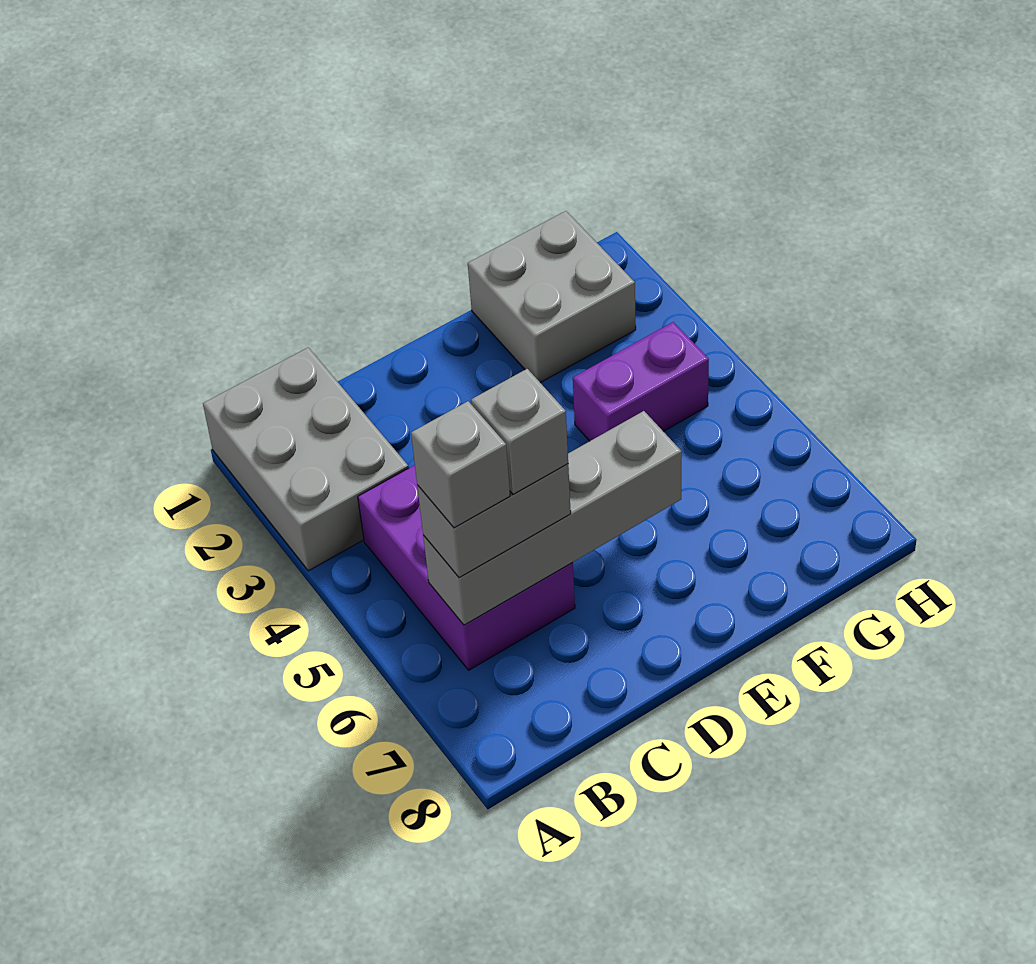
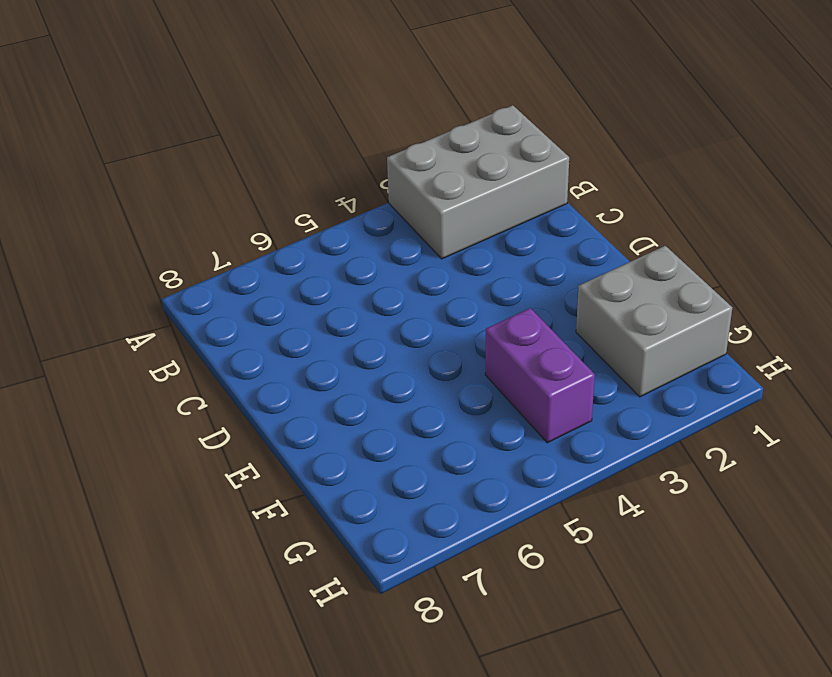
none -> purple 2x3 brick [358,465,575,670]
none -> grey 1x4 brick [423,411,682,625]

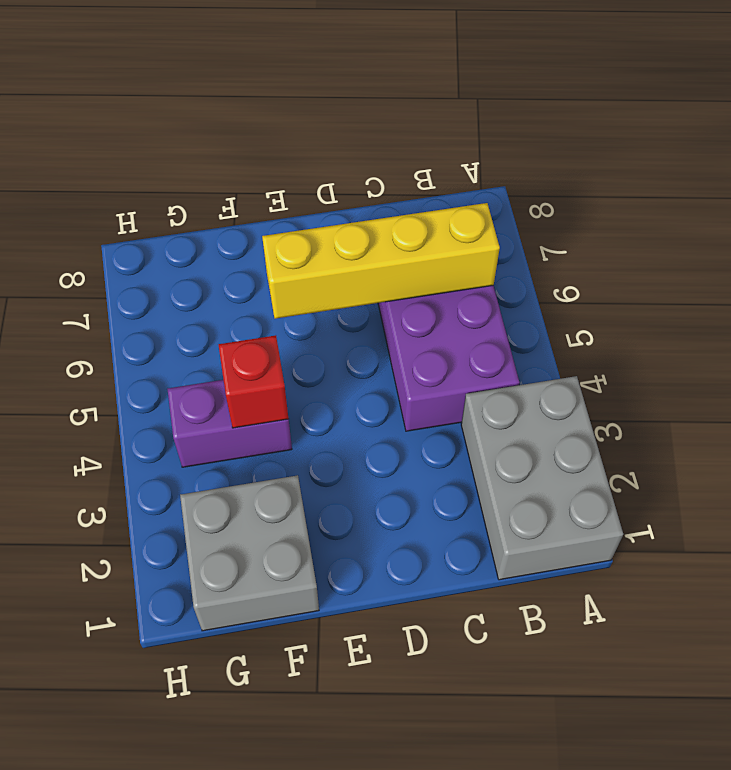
yellow 1x4 brick [262,203,500,319] -> grey 1x4 brick [423,411,682,625]
red 1x1 brick [219,335,289,428] -> none
none -> grey 1x2 brick [417,464,571,578]
none -> grey 1x1 brick [411,401,510,528]

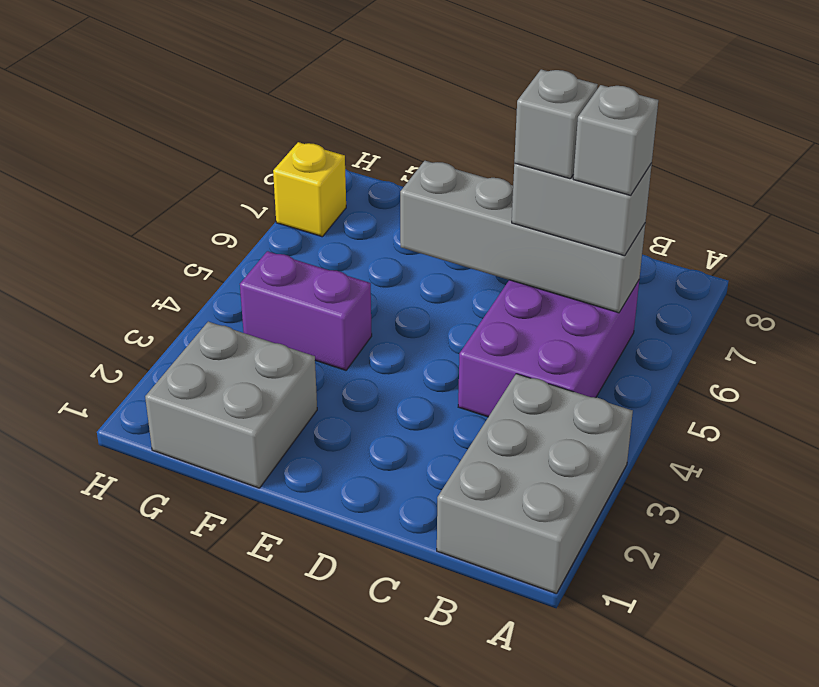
yellow 1x1 brick [273,142,346,237] -> none

